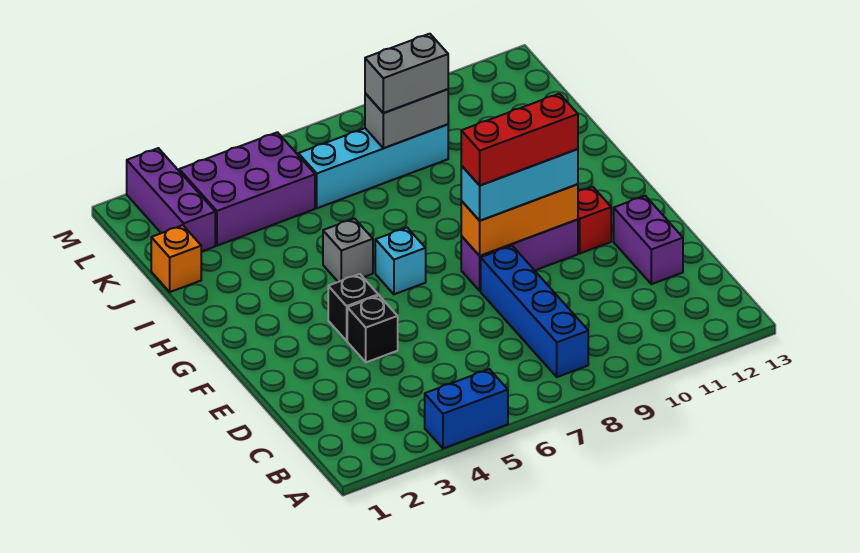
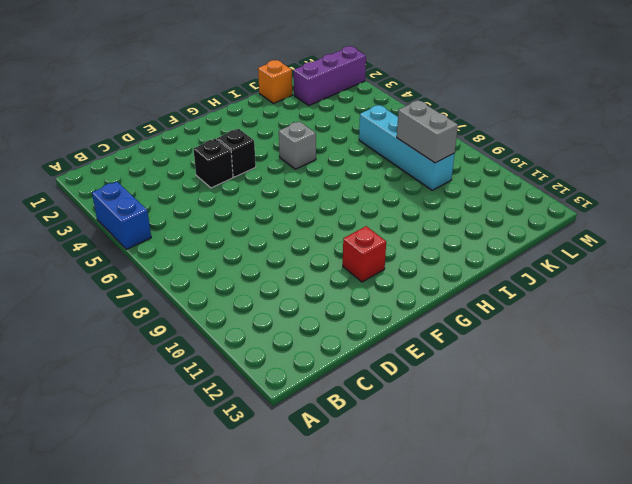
none -> blue 1x4 brick [481,246,588,377]
none -> purple 1x2 brick [614,196,683,284]
none -> purple 1x3 brick [461,219,578,291]

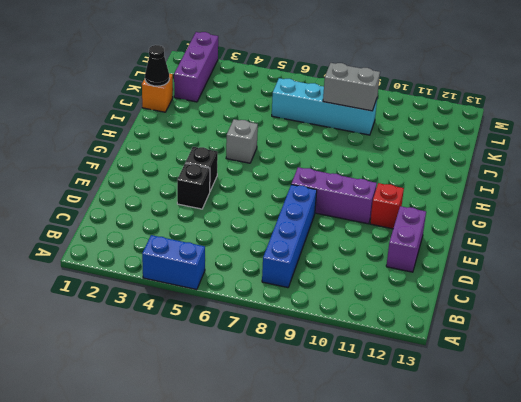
black 1x1 cone [145,45,169,86] -> none
none -> cyan 1x1 brick [375,228,426,294]
none -> purple 2x3 brick [179,132,315,246]
none -> orange 1x3 brick [461,184,578,256]

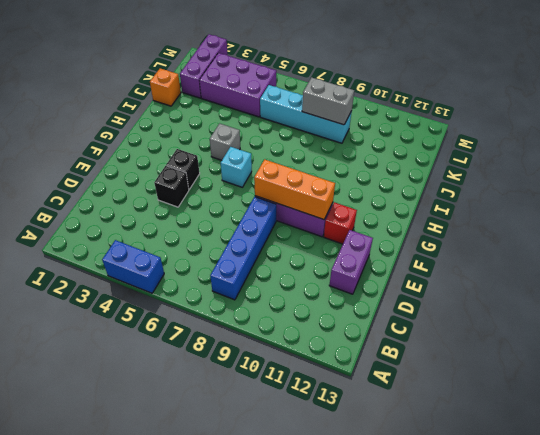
none -> cyan 1x3 brick [461,149,578,221]
none -> grey 1x2 brick [365,34,448,113]
none -> red 1x3 brick [461,94,578,185]

